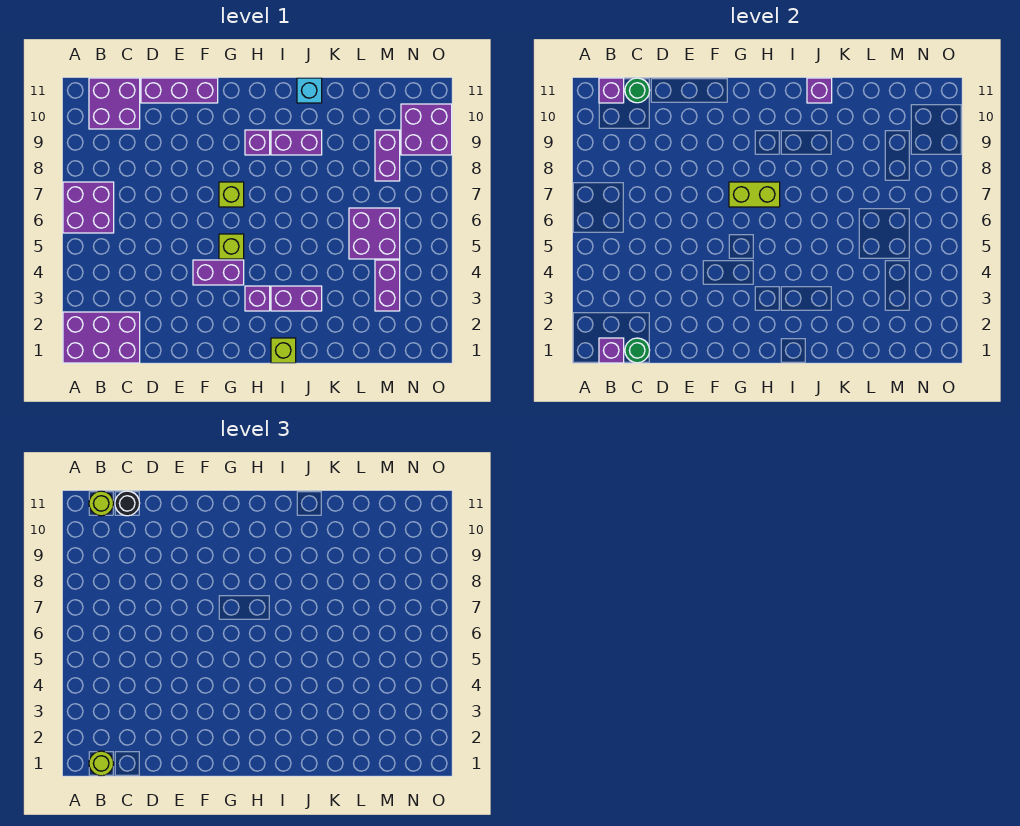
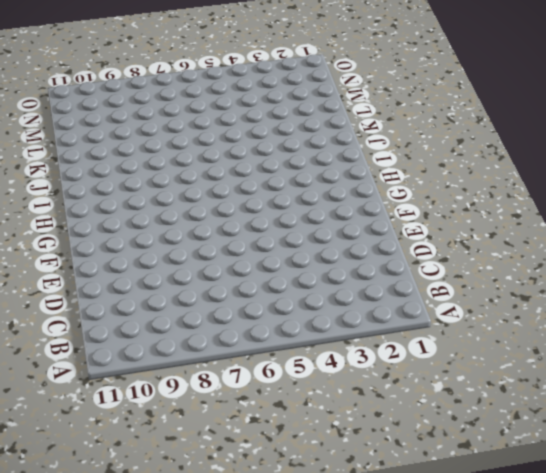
none -> purple 2x3 brick [63,312,140,363]
none -> purple 2x2 brick [63,182,114,233]
none -> purple 2x2 brick [89,78,140,129]

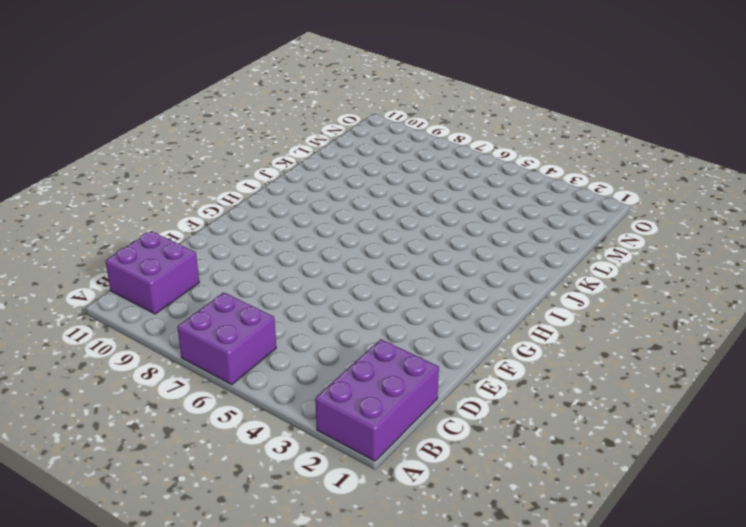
none -> purple 1x3 brick [141,78,218,103]
none -> purple 1x2 brick [193,260,244,285]
none -> lime 1x1 brick [219,234,244,259]

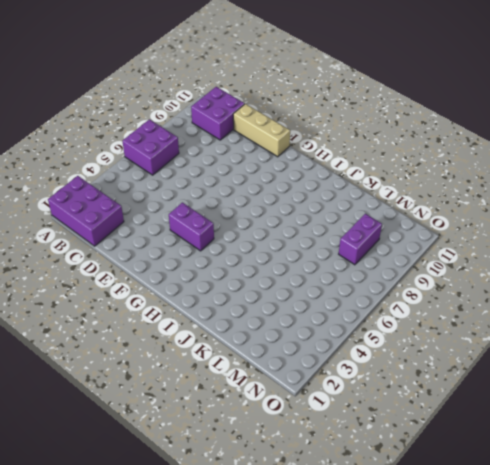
tan 1x3 brick [233,104,290,157] -> purple 1x3 brick [141,78,218,103]
none -> lime 1x1 brick [219,234,244,259]
none -> lime 1x1 brick [219,182,244,207]
none -> purple 1x1 brick [245,286,270,311]

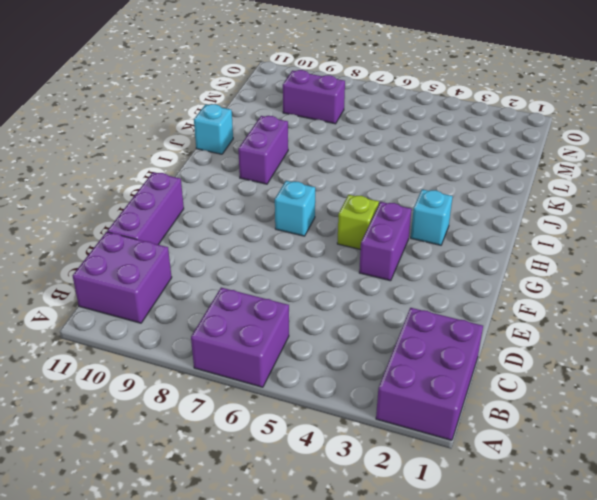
cyan 1x1 brick [275,181,315,236] -> lime 1x1 brick [219,182,244,207]
cyan 1x1 brick [411,189,453,245] -> purple 1x1 brick [245,286,270,311]
none -> purple 1x1 brick [245,130,270,155]
none -> lime 1x1 brick [271,338,296,363]
none -> purple 1x2 brick [271,286,322,311]

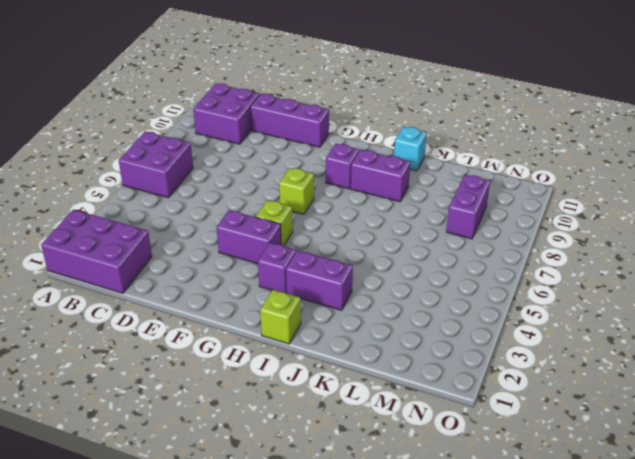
none -> purple 2x2 brick [349,208,400,259]
none -> purple 1x2 brick [375,260,400,311]
none -> purple 2x2 brick [401,104,452,155]

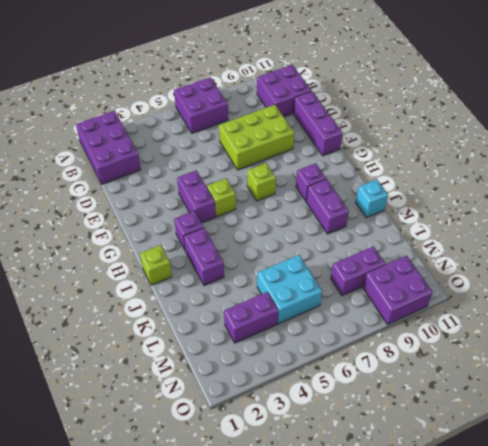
lime 2x3 brick [219,105,294,170] -> none
cyan 2x2 brick [257,255,322,324] -> purple 2x2 brick [349,208,400,259]
none -> purple 1x1 brick [599,338,624,363]
none -> purple 1x1 brick [599,78,624,103]
none -> green 1x1 round brick [625,338,650,363]

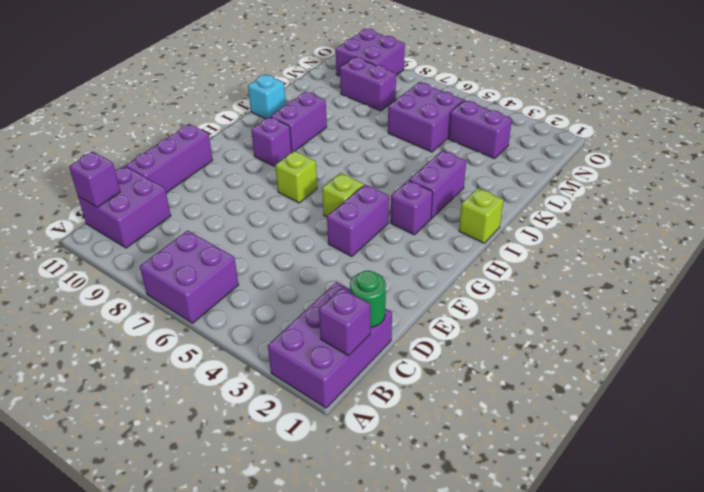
none -> green 1x1 round brick [625,78,650,103]
none -> lime 1x2 brick [729,182,780,207]
none -> purple 1x1 brick [807,78,832,103]

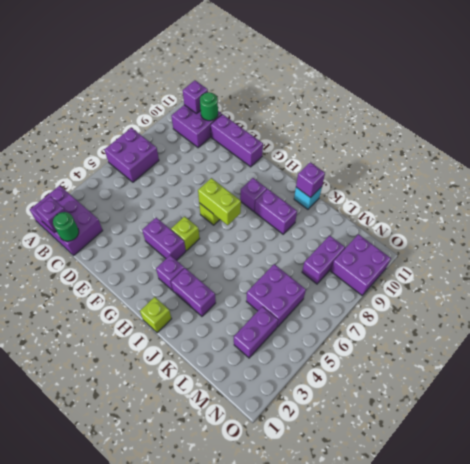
none -> lime 1x1 round brick [89,751,114,776]
none -> lime 1x1 round brick [89,491,114,516]
none -> black 1x1 round brick [115,491,140,516]

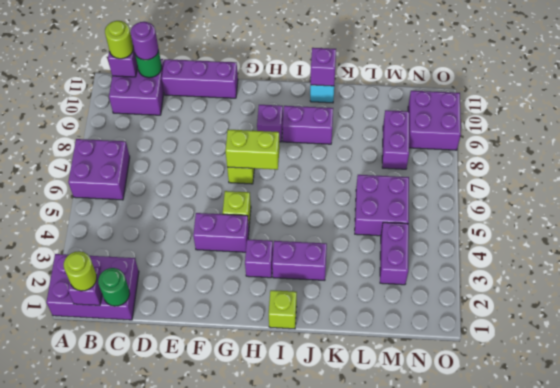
purple 1x1 round brick [131,22,158,60] -> black 1x1 round brick [115,491,140,516]

